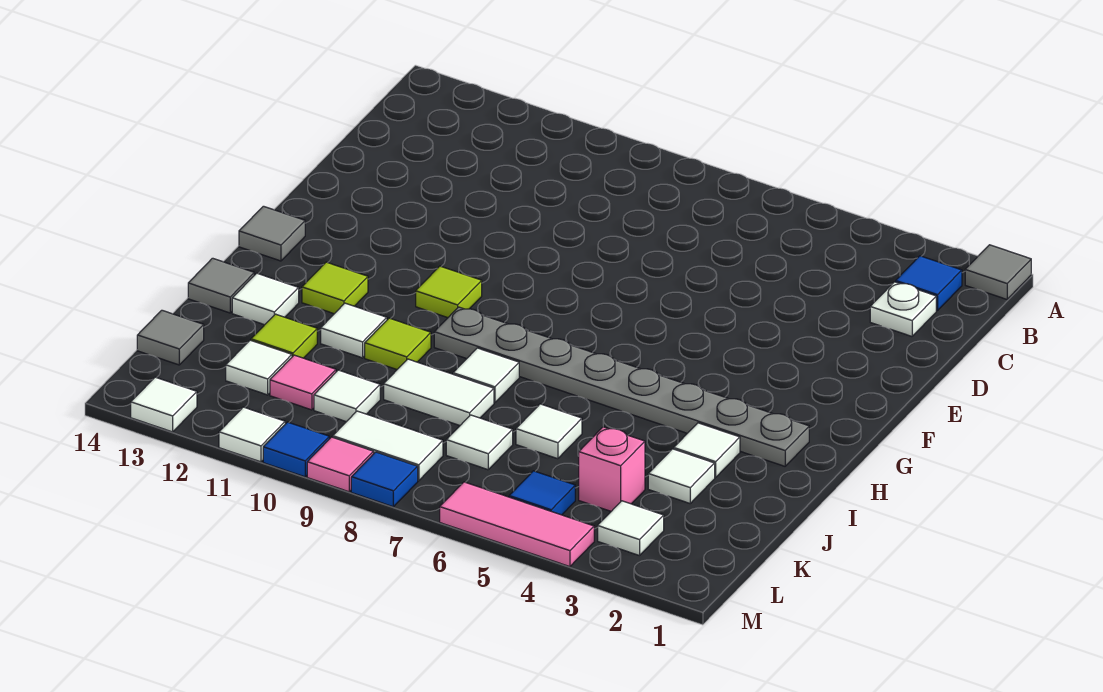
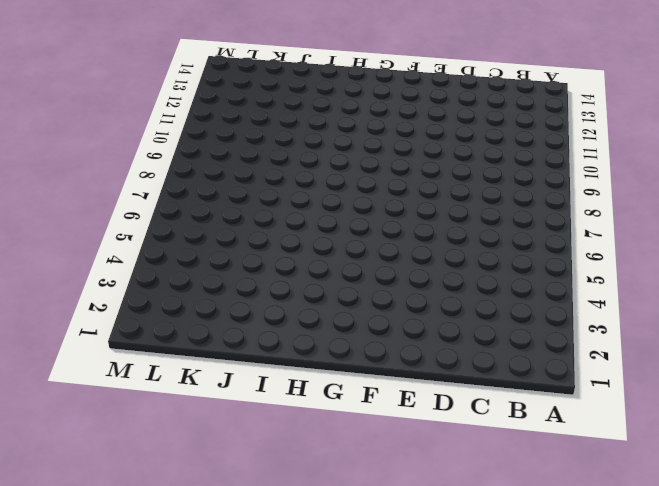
none -> grey 1x1 tile [965,245,1031,299]
none -> blue 1x1 tile [896,256,962,311]
none -> white 1x1 plate [870,282,936,336]
none -> lime 1x1 tile [416,266,482,318]

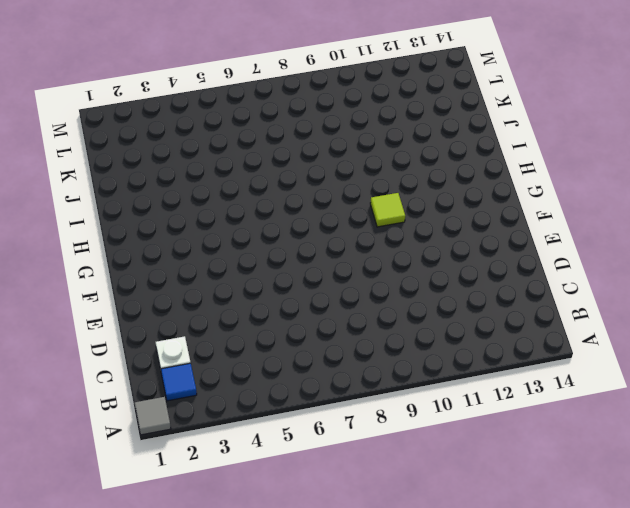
none -> grey 1x1 tile [239,206,305,261]
none -> grey 1x8 plate [434,307,809,466]
none -> lime 1x1 tile [302,262,368,314]
none -> white 1x1 tile [674,423,740,478]

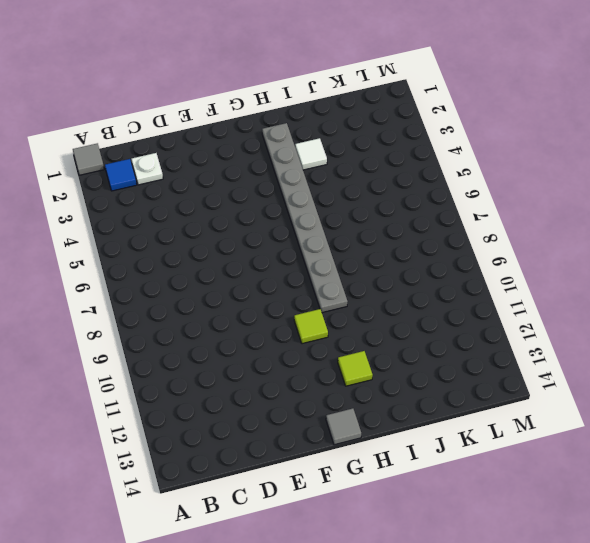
none -> white 1x1 tile [453,348,519,403]
none -> lime 1x1 tile [365,318,431,369]
none -> white 1x1 tile [321,303,387,358]
none -> white 1x1 tile [232,273,299,325]

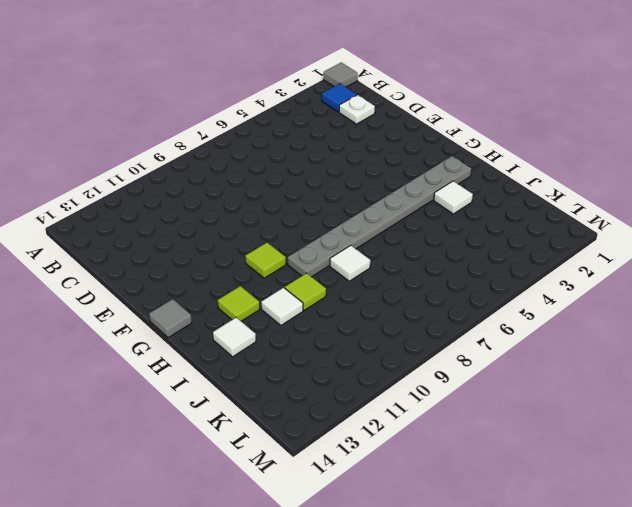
none -> grey 1x1 tile [188,258,254,313]
none -> white 1x1 tile [648,449,715,503]
none -> white 1x1 tile [516,404,582,459]
none -> white 1x2 tile [384,359,494,425]

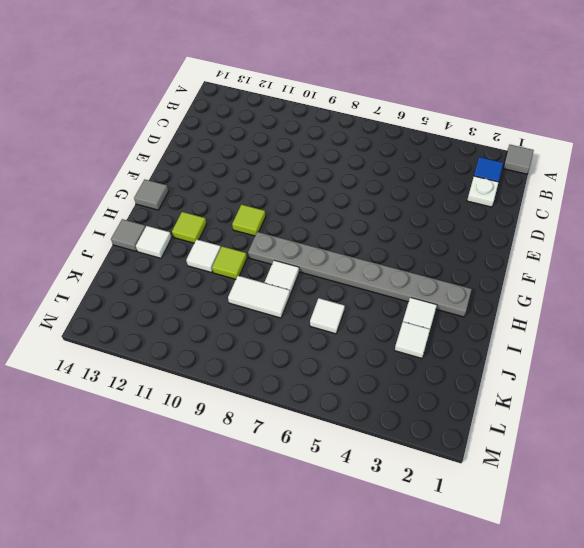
none -> lime 1x1 tile [251,314,317,358]
none -> pink 1x1 brick [579,427,645,511]
none -> white 1x1 tile [446,415,513,470]
none -> white 1x1 tile [314,370,380,422]

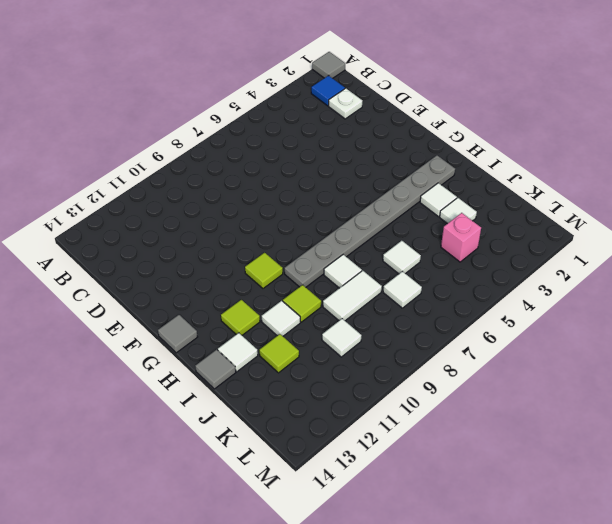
none -> pink 1x1 tile [270,355,336,410]
none -> white 1x1 tile [226,340,292,395]
none -> grey 1x1 tile [137,310,204,365]
none -> white 1x1 tile [598,501,664,556]

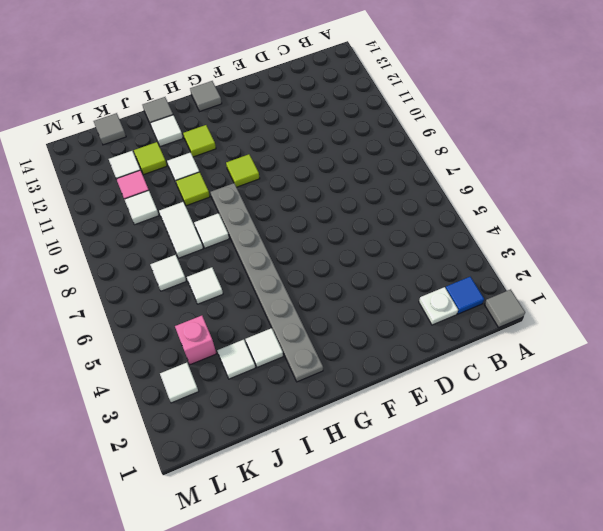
none -> blue 1x1 tile [509,471,575,515]
none -> white 1x2 tile [333,411,443,481]
none -> pink 1x3 tile [440,482,594,567]
none -> blue 1x1 tile [351,452,418,507]

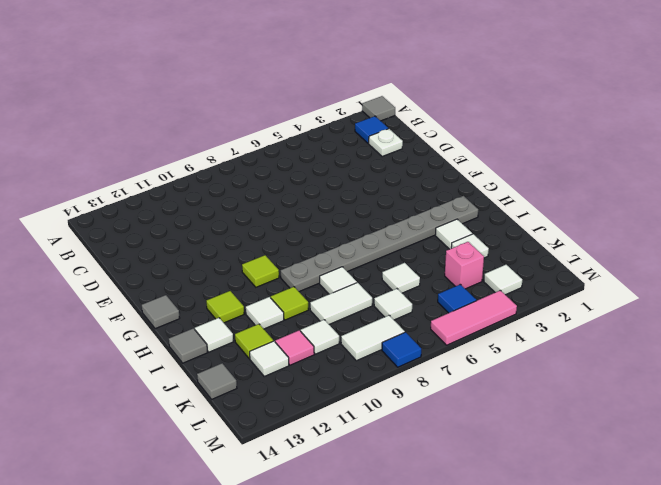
none -> pink 1x1 tile [307,437,374,492]
none -> blue 1x1 tile [263,422,329,477]
none -> white 1x1 tile [219,407,285,462]
none -> white 1x1 tile [131,377,197,432]

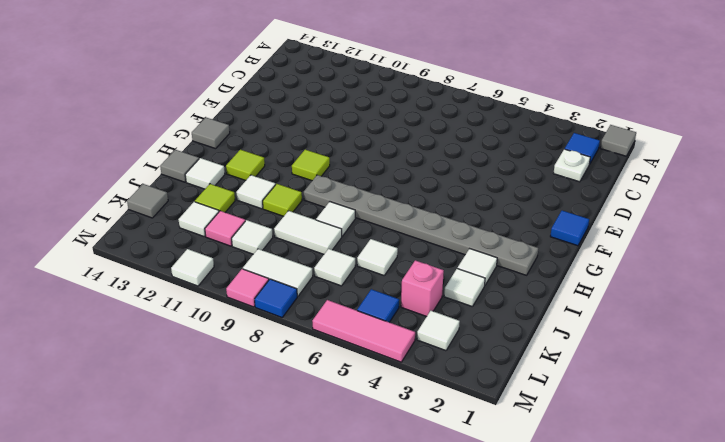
blue 1x1 tile [550,211,589,246] -> blue 1x1 tile moved to [263,422,329,477]
none -> white 1x1 tile [131,377,197,432]

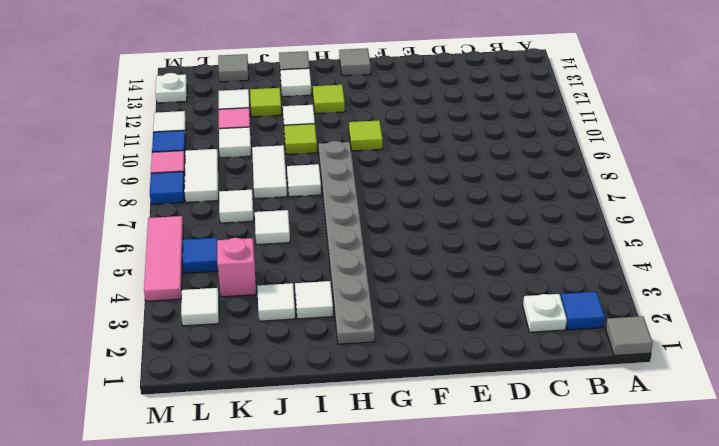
white 1x1 plate [155,73,187,103] -> white 1x1 tile [131,377,197,432]

